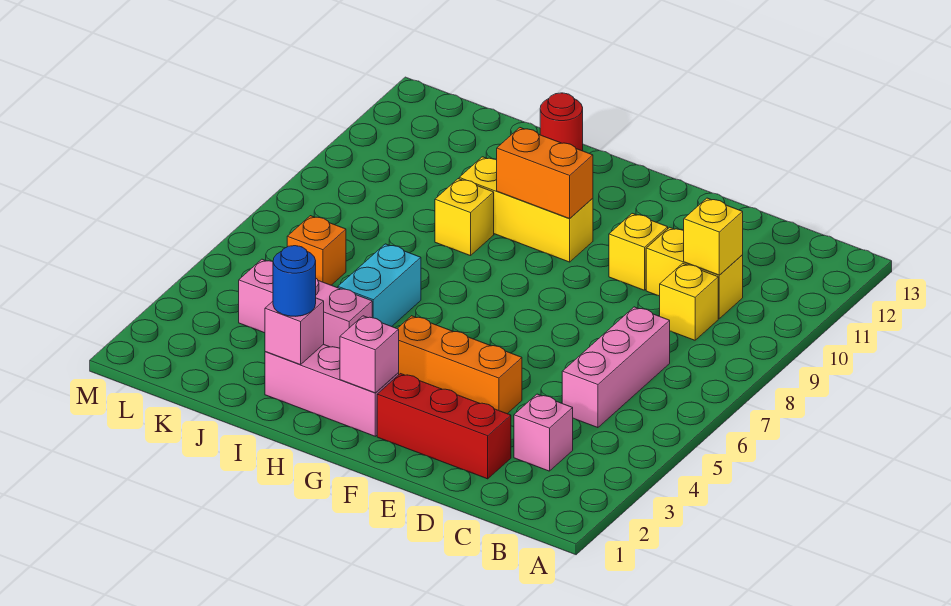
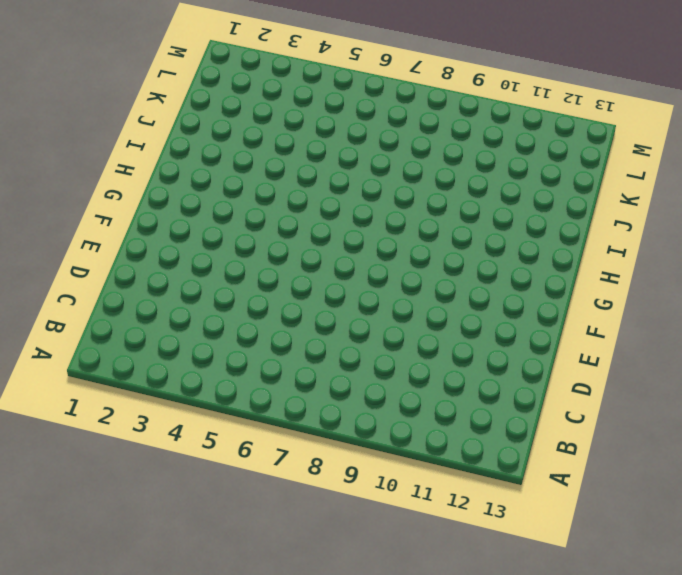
none -> pink 1x1 brick [514,394,573,471]
none -> pink 1x3 brick [562,307,670,428]
none -> yellow 1x1 brick [660,263,718,340]

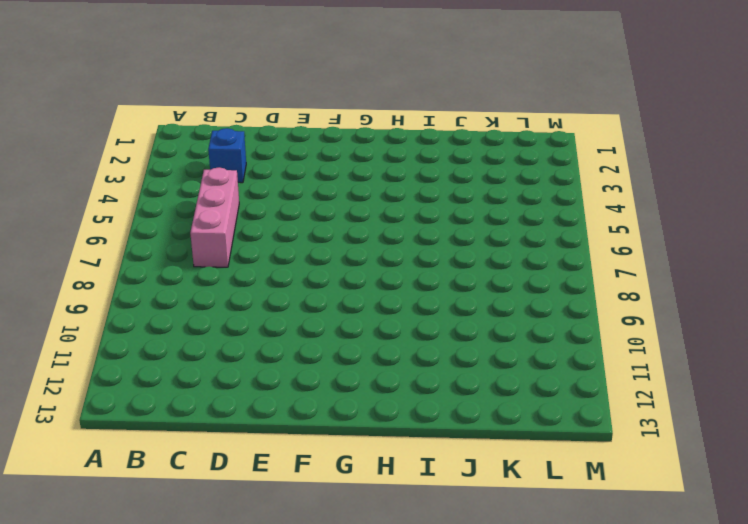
blue 1x1 brick [208,128,246,183] -> pink 1x1 brick [514,394,573,471]
none -> yellow 1x1 brick [660,263,718,340]
none -> yellow 1x2 brick [646,227,743,318]
none -> red 1x3 brick [377,374,511,479]

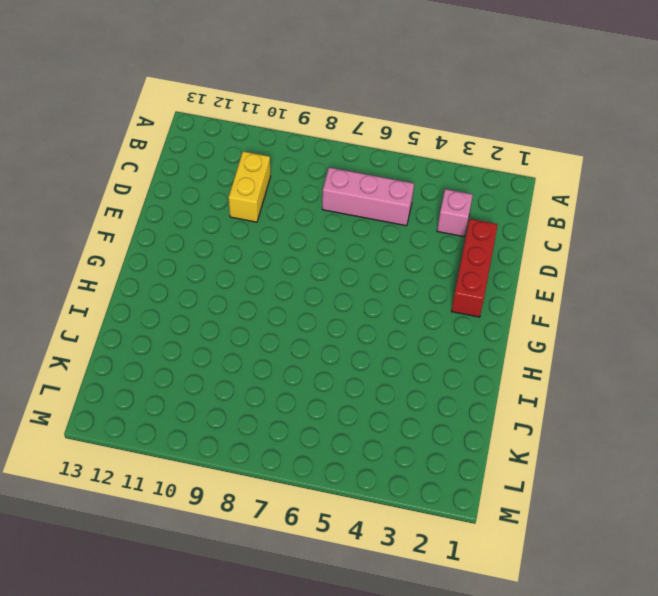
none -> yellow 1x1 brick [660,263,718,340]
none -> orange 1x3 brick [397,316,522,414]
none -> yellow 1x1 brick [609,213,668,290]

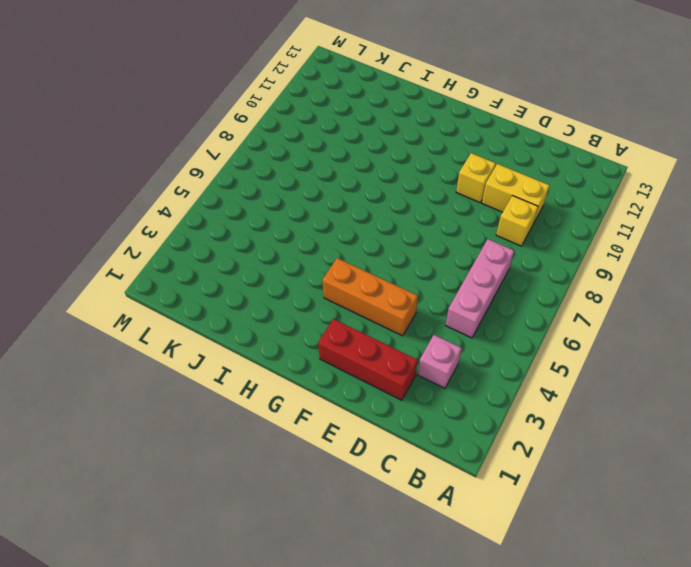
none -> pink 1x3 brick [265,344,399,436]
none -> yellow 1x3 brick [459,157,593,262]
none -> pink 1x3 brick [239,259,372,348]

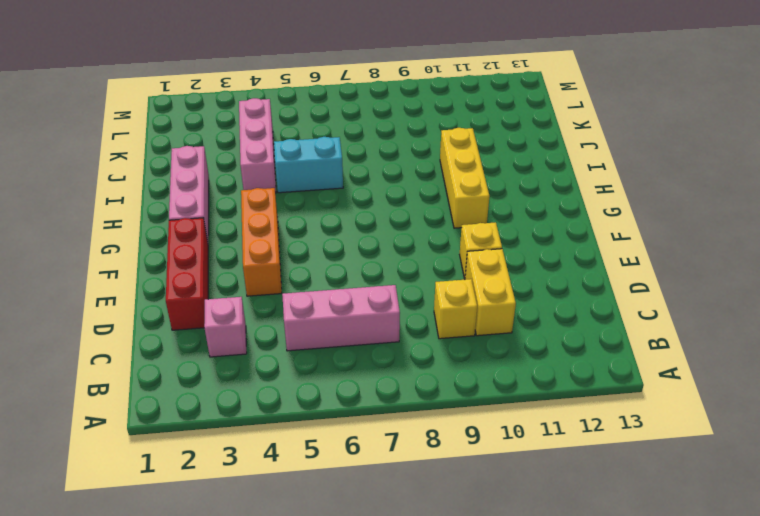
none -> yellow 1x1 brick [435,179,494,256]
none -> red 1x1 round brick [540,93,583,151]
none -> orange 1x1 brick [287,216,346,285]

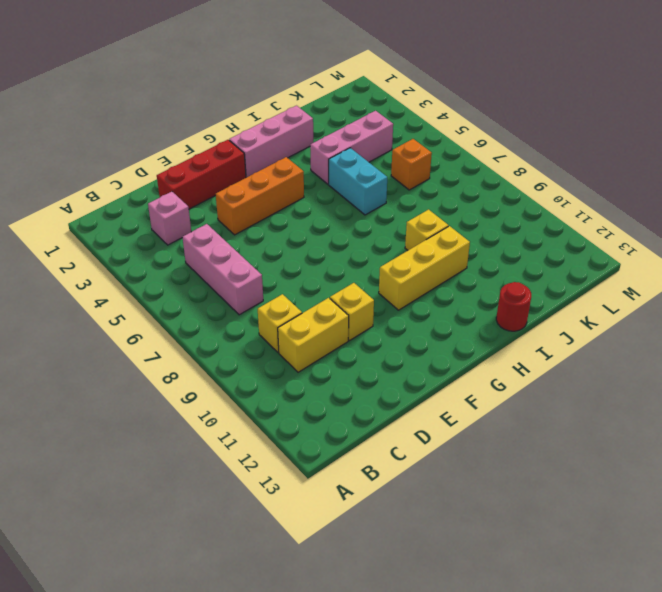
none -> yellow 1x1 brick [684,198,743,275]
none -> pink 1x1 brick [340,316,399,393]
none -> orange 1x2 brick [497,128,593,219]

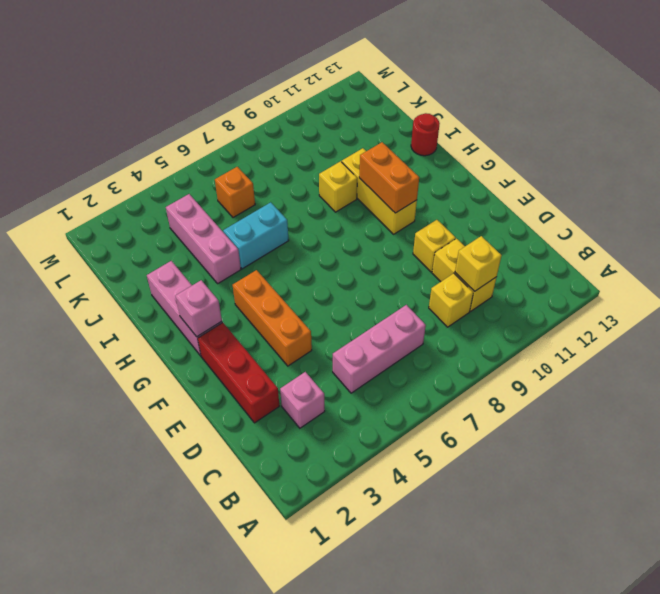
none -> pink 1x1 brick [265,298,324,365]
none -> blue 1x1 round brick [273,246,316,316]

